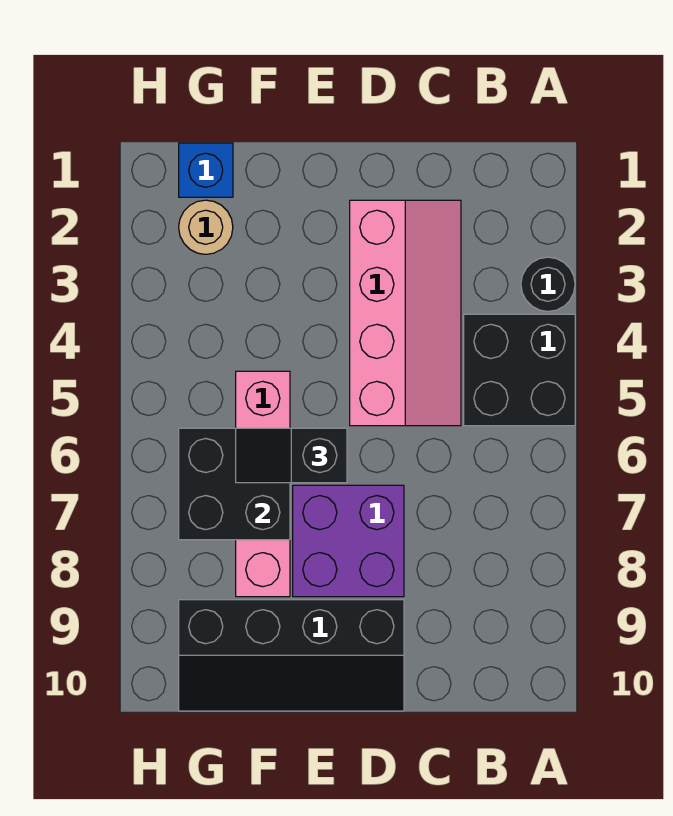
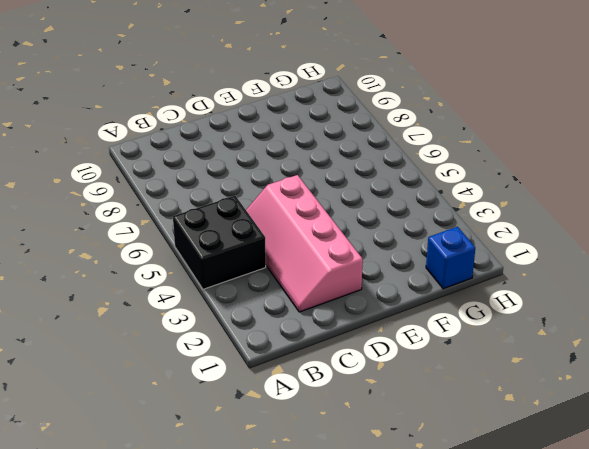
none -> black 1x1 round brick [521,257,575,311]
none -> purple 2x2 brick [293,485,404,597]

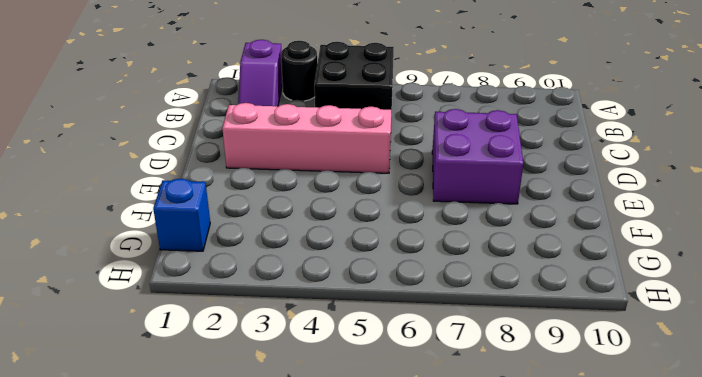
purple 1x2 slope [238,40,283,106] -> none
none -> black 2x4 slope [179,600,404,711]
none -> pink 1x4 brick [236,371,290,597]

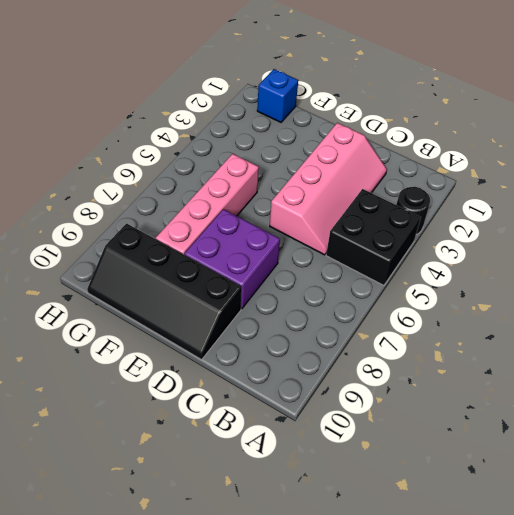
none -> tan 1x1 round brick [179,200,233,254]
none -> black 2x2 brick [179,428,290,540]

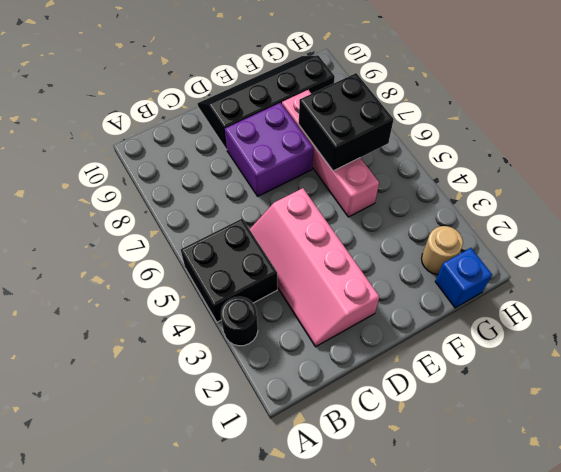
none -> black 1x2 slope [236,428,347,483]

